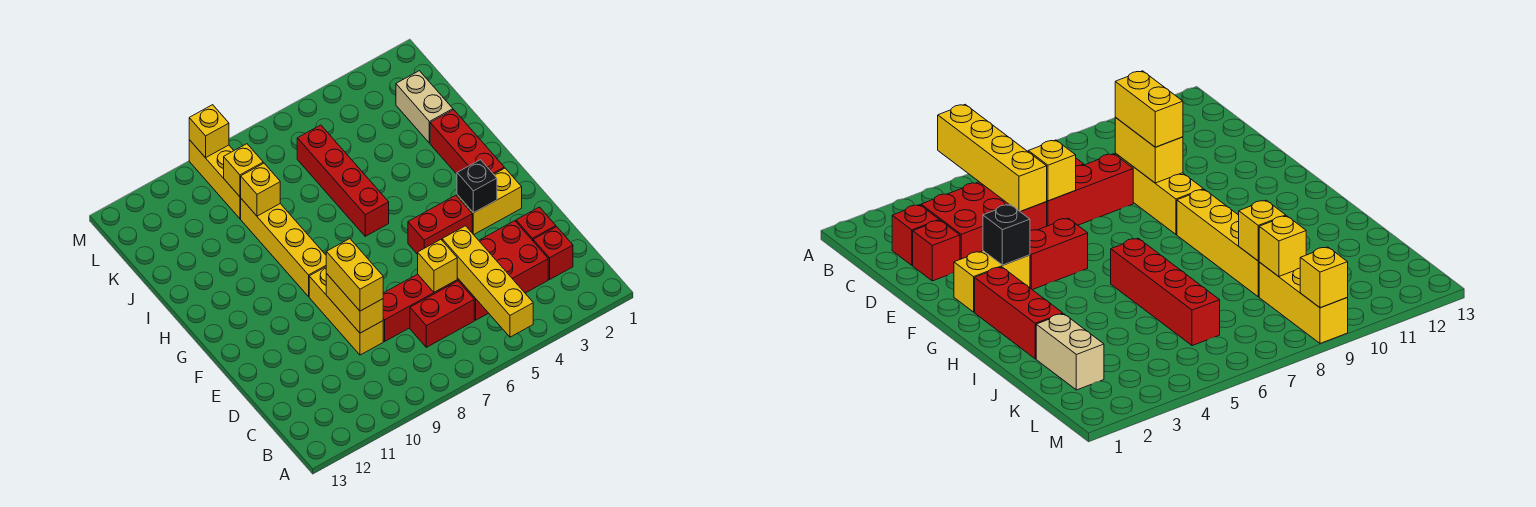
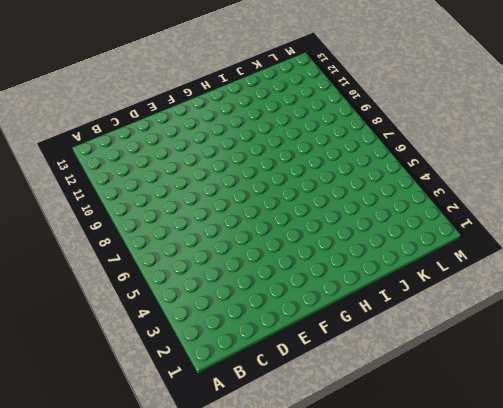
none -> red 1x1 brick [533,227,573,279]
none -> red 2x3 brick [457,221,548,320]
none -> red 1x2 brick [410,281,474,347]

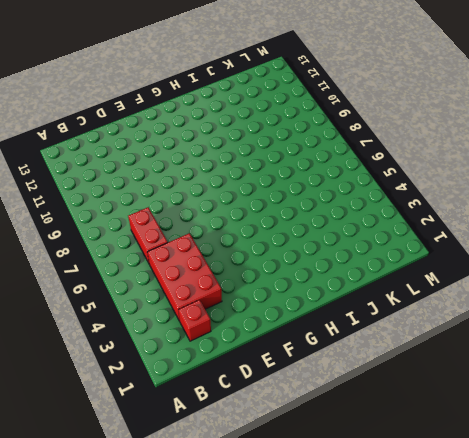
none -> red 1x1 brick [516,207,556,241]
none -> red 1x3 brick [383,274,457,341]
none -> yellow 1x3 brick [309,267,383,355]

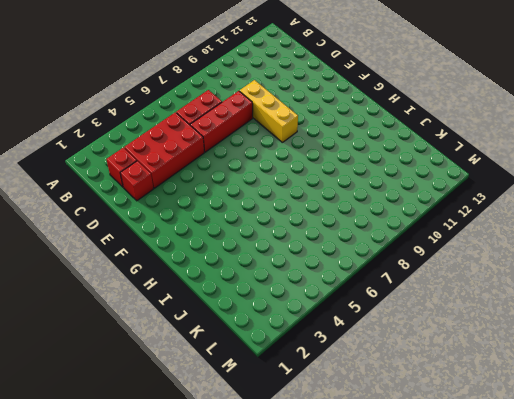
none -> yellow 1x2 brick [457,168,522,235]
none -> red 1x2 brick [408,195,472,254]
none -> red 1x3 brick [430,110,504,174]

